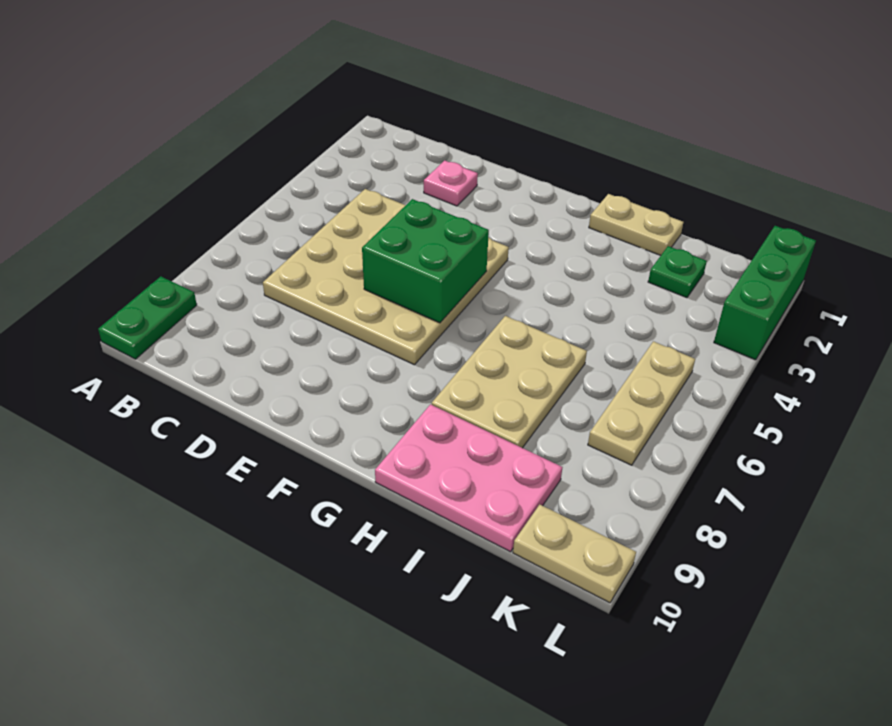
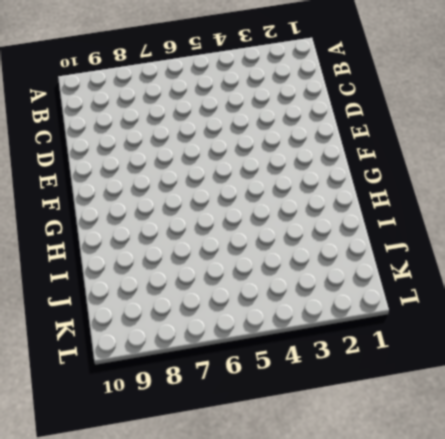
none -> green 1x2 plate [98,277,197,359]
none -> tan 4x4 plate [263,189,509,365]

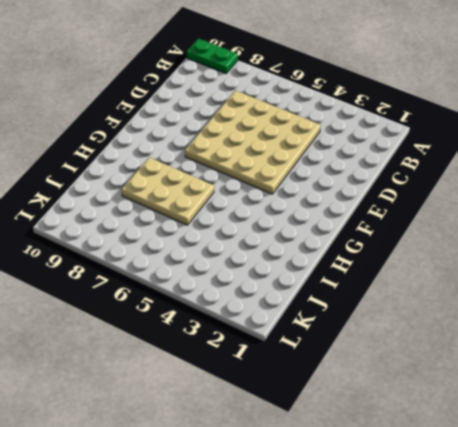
none -> pink 1x1 plate [424,160,478,206]
none -> tan 1x2 plate [589,194,684,255]

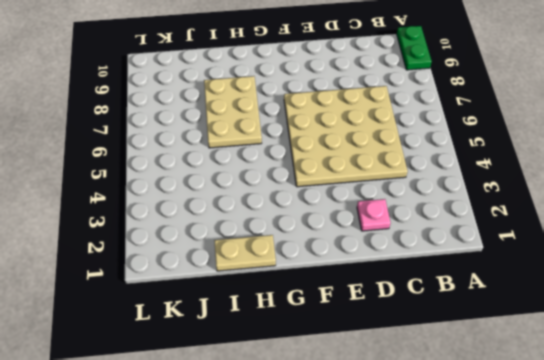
none -> pink 2x3 plate [375,404,562,552]
none -> green 1x1 plate [648,246,707,298]

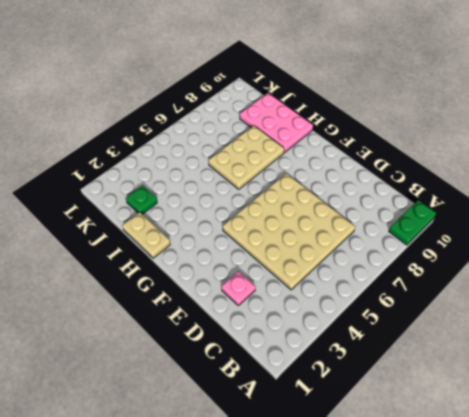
none -> tan 1x3 plate [588,341,695,465]
none -> tan 1x2 plate [513,505,636,603]

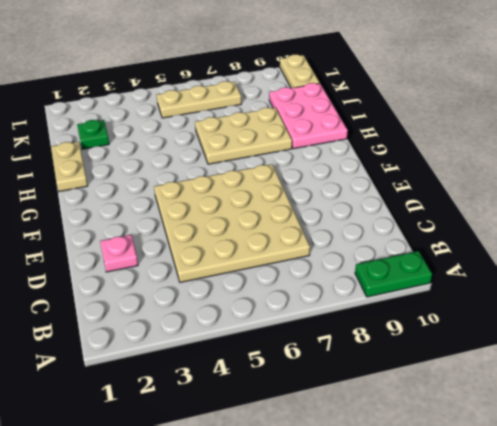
none -> green 1x3 brick [714,226,816,360]
none -> green 2x2 brick [362,199,489,323]

